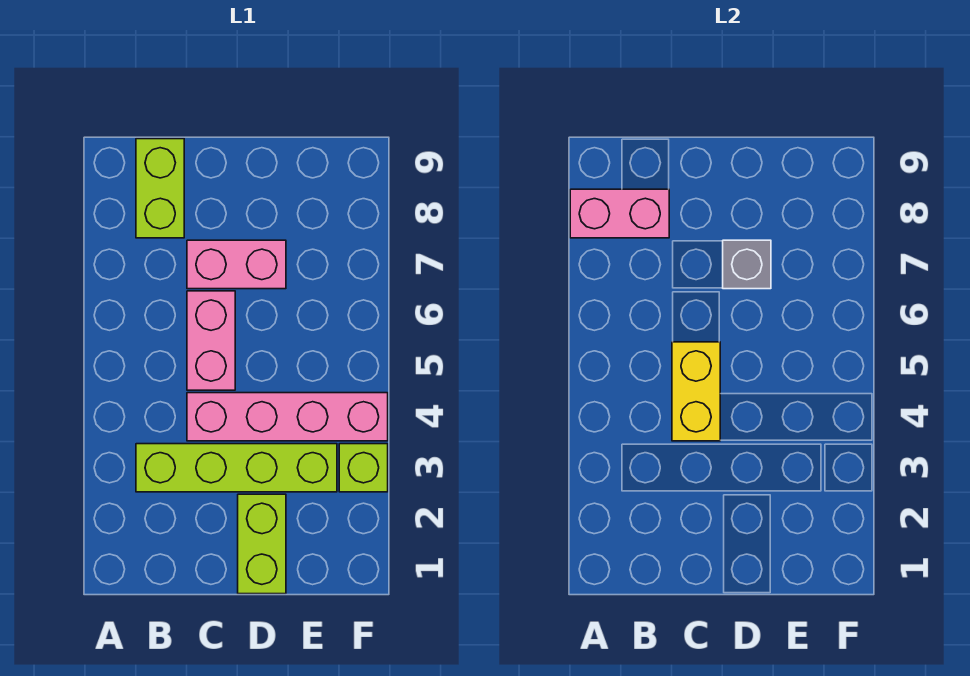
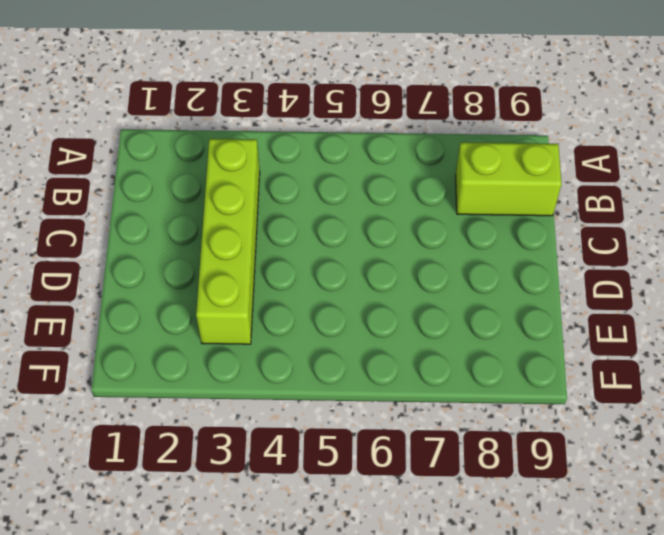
none -> pink 1x4 brick [187,393,388,441]
none -> pink 1x2 brick [187,291,235,390]

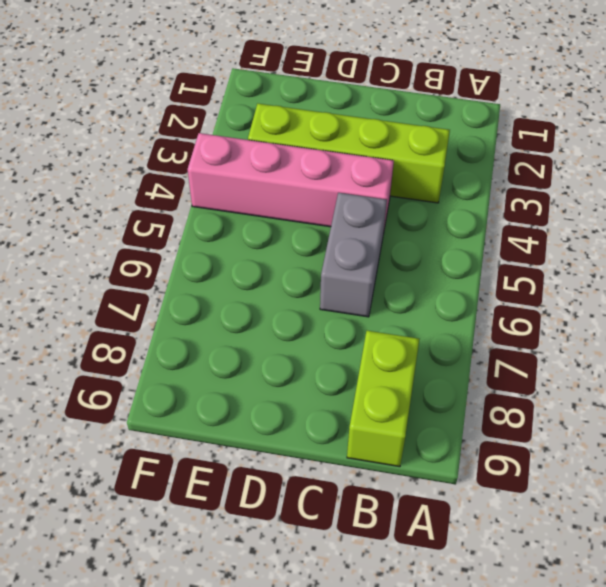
grey 1x2 brick [320,193,387,317] -> pink 1x2 brick [187,291,235,390]
none -> pink 1x2 brick [187,240,286,289]
none -> lime 1x2 brick [238,494,286,594]

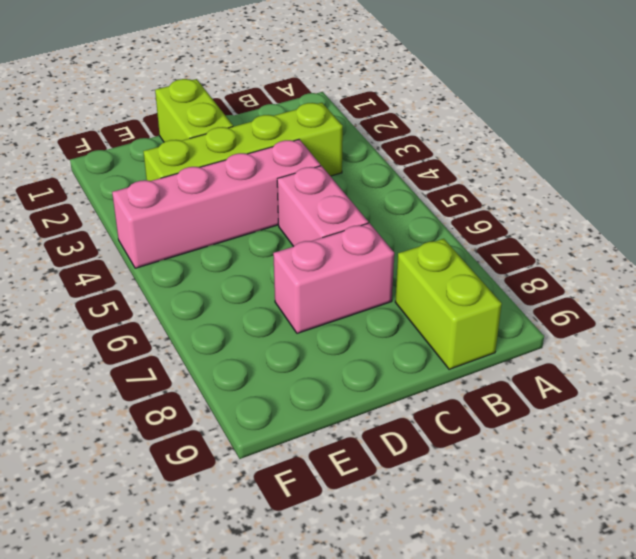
none -> lime 1x1 brick [339,444,388,492]
none -> pink 1x2 brick [570,189,669,238]

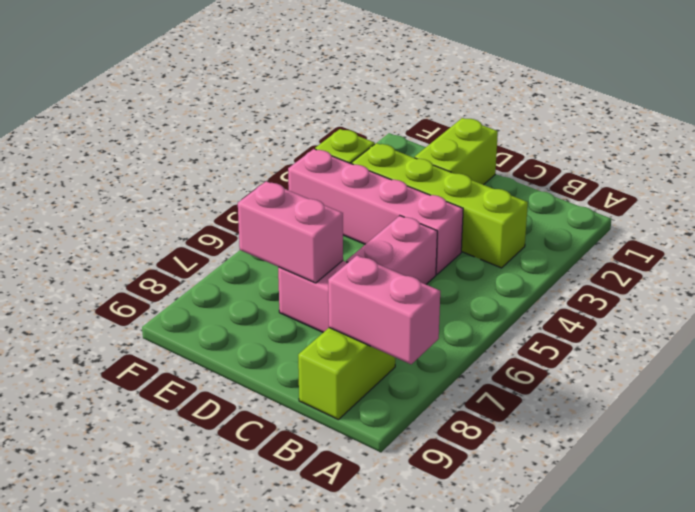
pink 1x2 brick [238,181,343,283] -> grey 1x1 brick [723,240,771,289]
none -> yellow 1x2 brick [672,342,720,441]

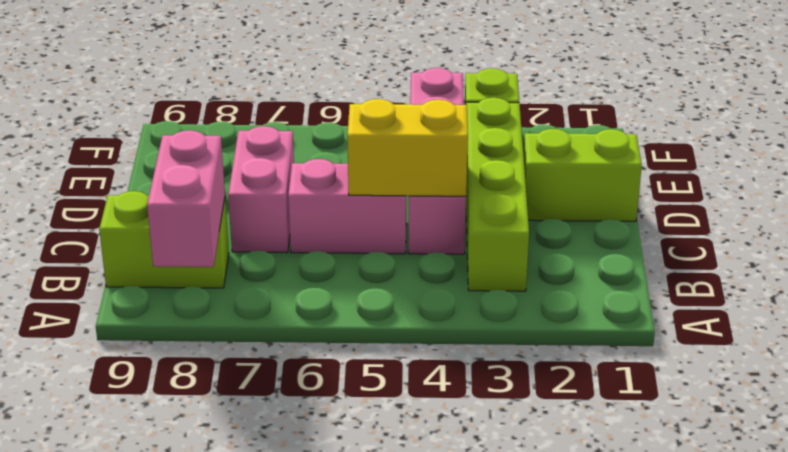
none -> grey 1x1 brick [723,240,771,289]

